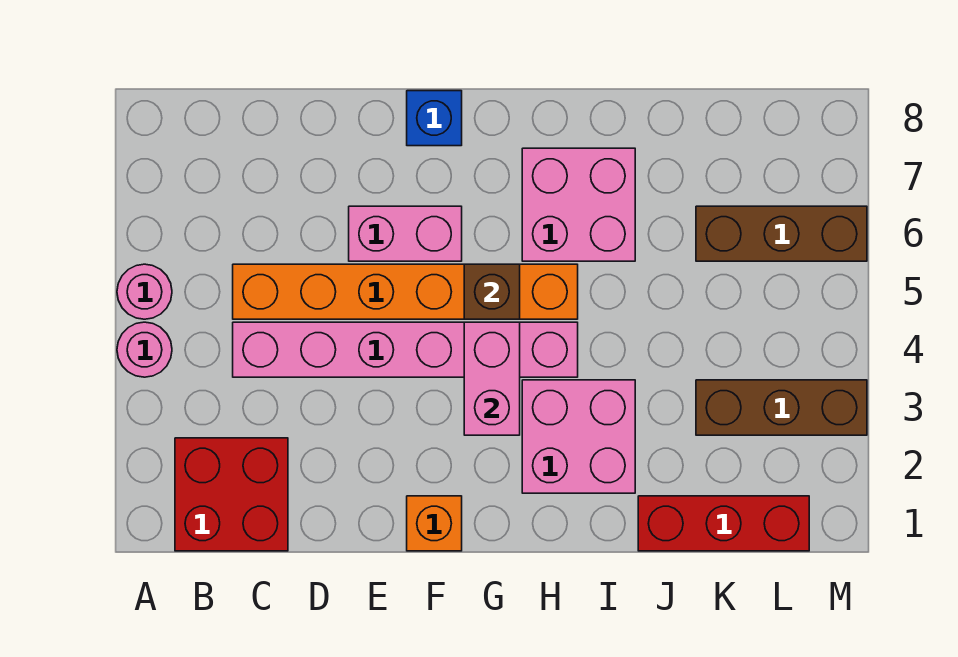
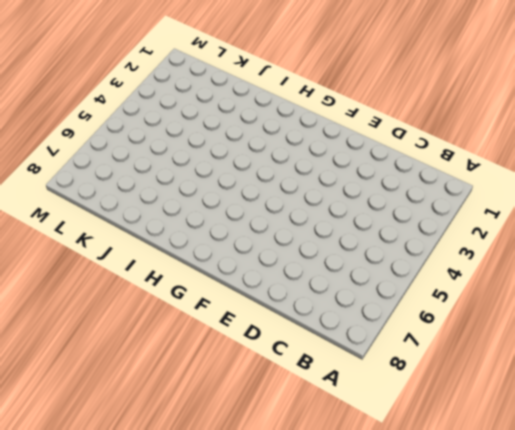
none -> pink 1x1 round brick [117,322,172,377]
none -> pink 1x1 round brick [117,264,172,319]
none -> red 2x2 brick [175,438,288,551]

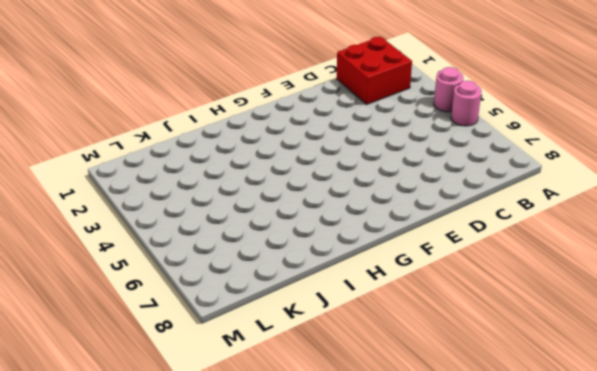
none -> pink 1x6 brick [233,322,578,377]
none -> orange 1x6 brick [233,264,578,319]
none -> pink 1x2 brick [349,206,462,261]

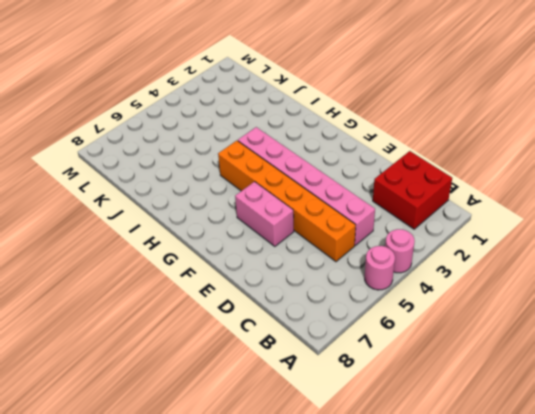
none -> orange 1x1 brick [407,496,462,551]
none -> blue 1x1 brick [407,91,462,146]
none -> pink 2x2 brick [522,380,635,493]

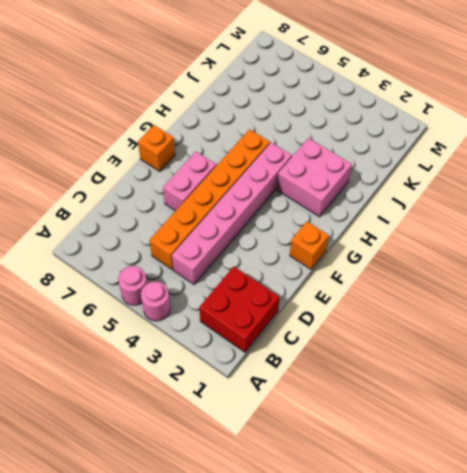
orange 1x1 brick [138,125,175,171] -> blue 1x1 brick [407,91,462,146]
none -> pink 2x2 brick [522,148,635,261]
none -> red 1x3 brick [638,496,809,551]
none -> brown 1x3 brick [696,380,867,435]

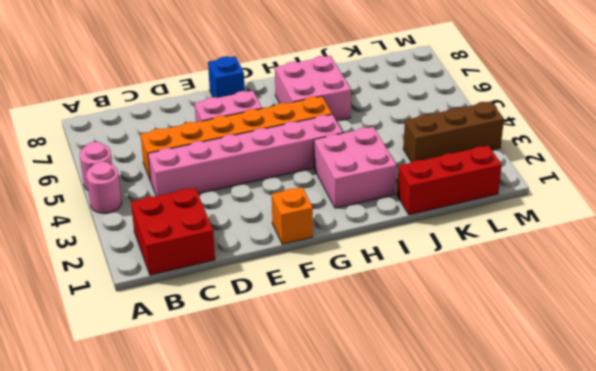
none -> brown 1x3 brick [696,206,867,261]
none -> pink 1x2 brick [464,322,520,435]
none -> brown 1x1 brick [464,264,520,319]

